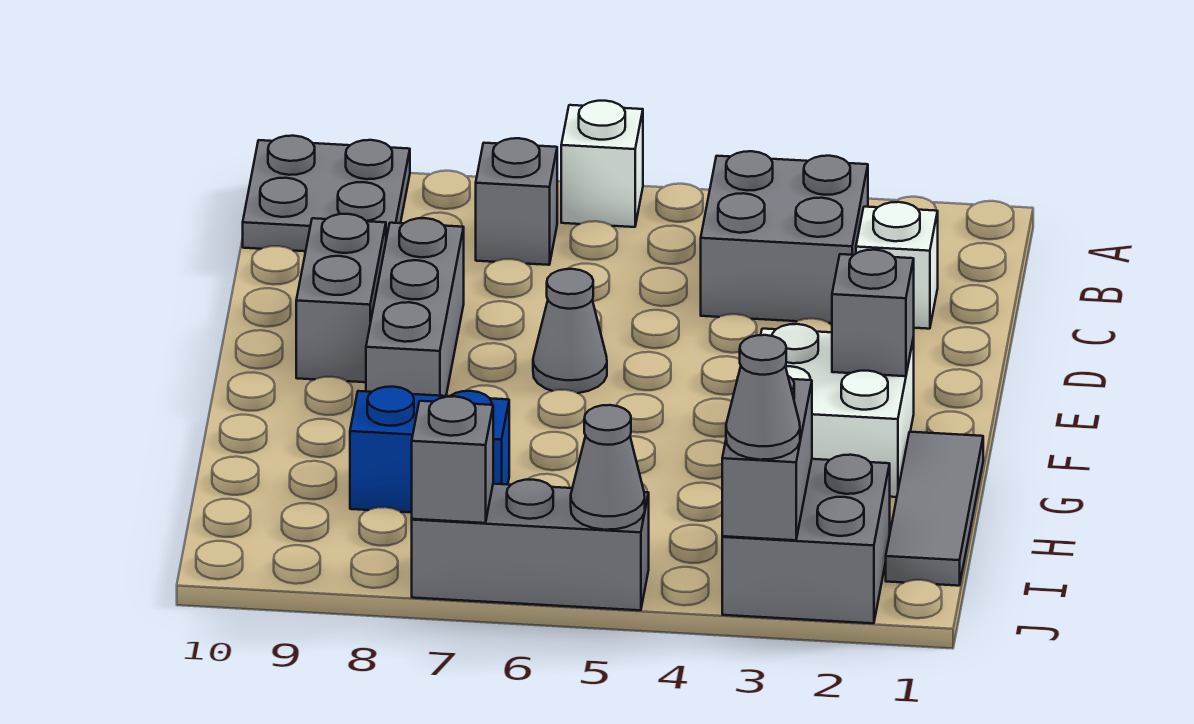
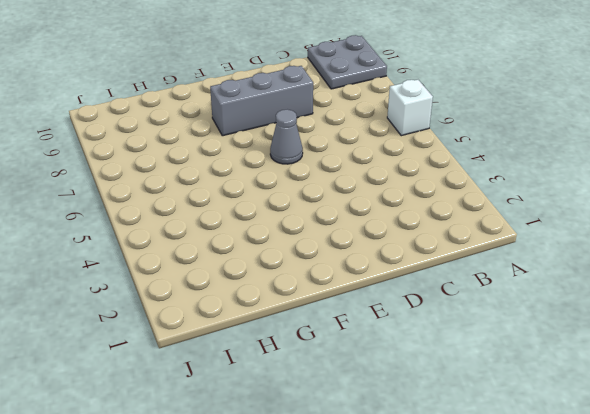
none -> grey 2x2 brick [701,151,868,323]
none -> grey 1x1 brick [476,138,557,265]
none -> white 1x1 brick [856,202,938,329]

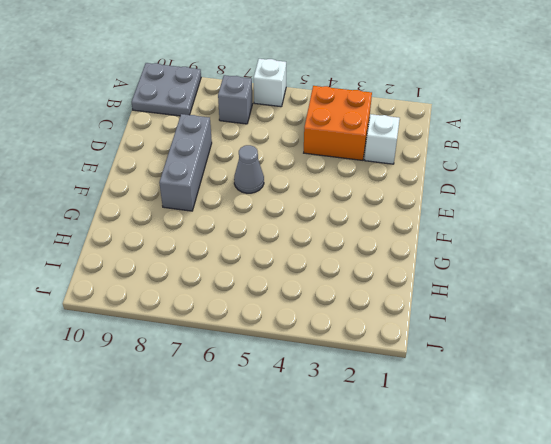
orange 2x2 brick [304,86,372,160] -> grey 2x2 brick [701,151,868,323]
none -> grey 1x2 brick [296,214,386,382]
none -> white 2x2 brick [761,324,914,497]
none -> grey 1x3 tile [886,432,983,586]

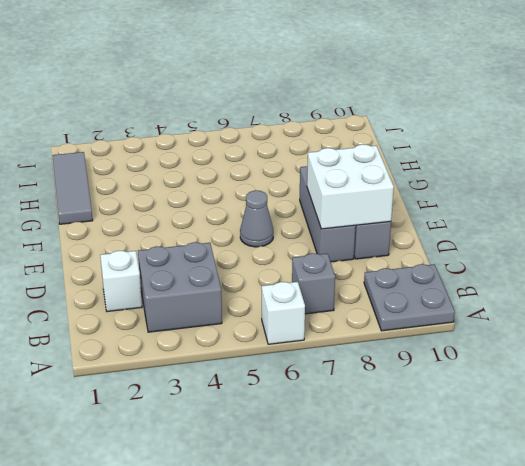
white 2x2 brick [307,144,394,229] -> white 2x2 brick moved to [761,324,914,497]
none -> blue 1x2 brick [350,387,509,513]
none -> grey 2x2 brick [722,455,890,623]
none -> grey 1x3 brick [412,480,649,610]

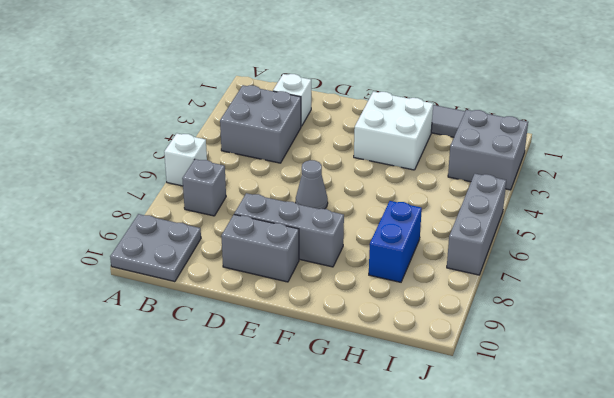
none -> grey 1x1 brick [832,250,914,376]
none -> grey 1x2 brick [722,376,812,540]
none -> grey 1x1 cone [571,405,645,530]

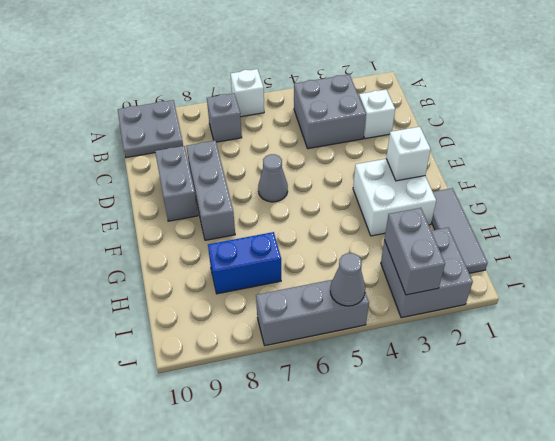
white 1x1 brick [386,127,431,181] -> grey 1x1 brick [832,250,914,376]
none -> grey 1x1 brick [412,396,493,523]
none -> grey 1x1 cone [726,335,800,460]

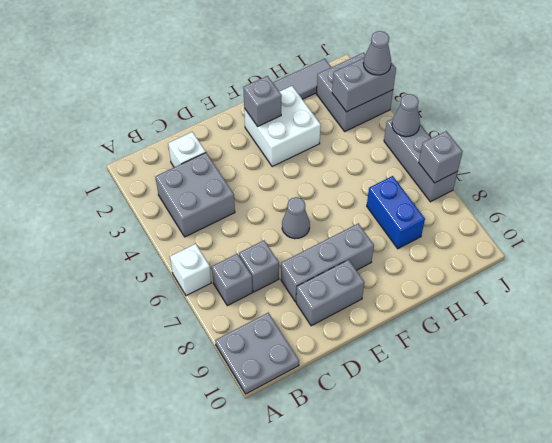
grey 1x1 brick [239,240,279,292] -> none

